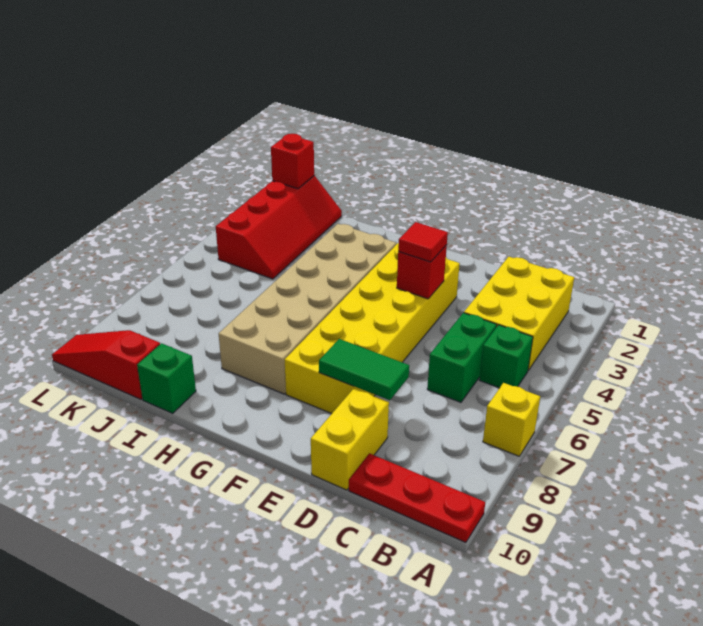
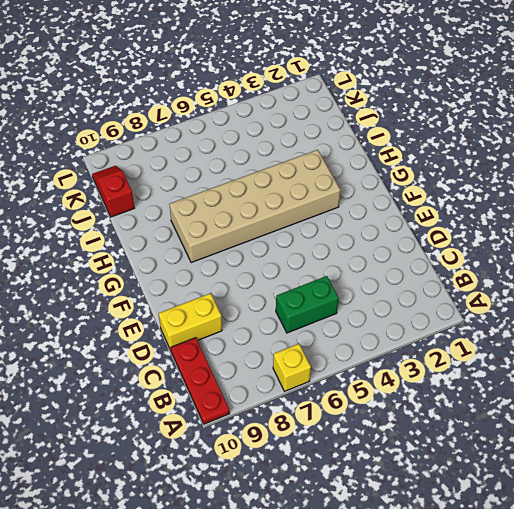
red 1x2 slope [92,166,134,217] -> red 1x3 slope [52,330,160,399]
none -> yellow 2x3 brick [464,257,574,370]
none -> green 1x1 brick [479,325,533,388]
none -> yellow 2x6 brick [285,243,460,414]

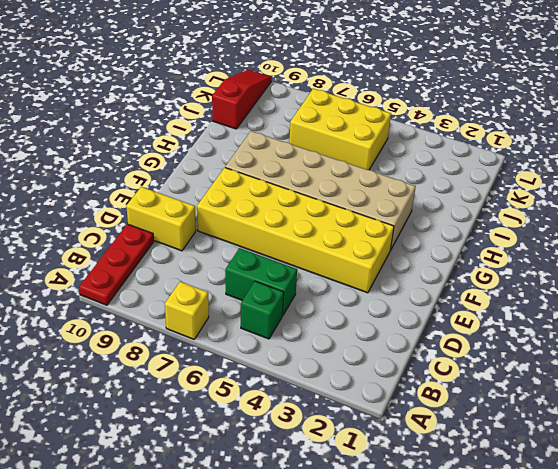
yellow 2x3 brick [289,89,391,170] -> yellow 2x3 brick moved to [464,257,574,370]
none -> green 1x1 brick [137,343,196,413]
none -> red 2x4 slope [216,176,342,279]
none -> green 1x2 tile [319,339,409,400]

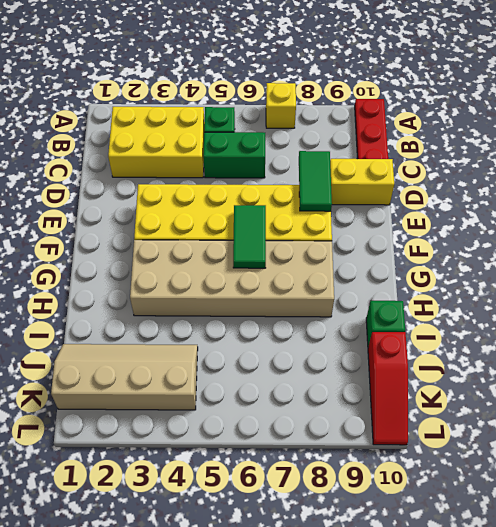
green 1x2 tile [233,205,266,268] -> none
tan 2x4 slope [51,344,198,410] -> red 2x4 slope [216,176,342,279]
none -> red 1x1 brick [397,245,447,299]
none -> red 1x1 brick [271,134,314,189]
none -> red 1x1 tile [398,222,448,262]

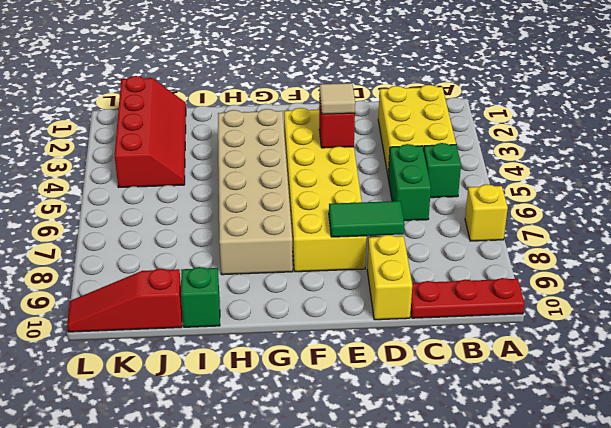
tan 1x1 tile [320,83,355,114] -> red 1x1 tile [398,222,448,262]
none -> red 1x1 brick [271,134,314,189]

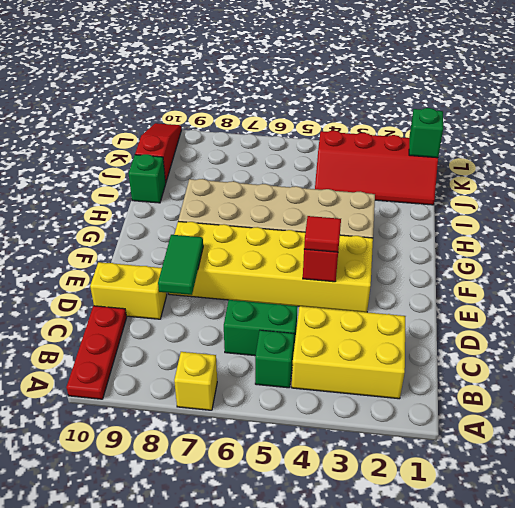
green 1x1 brick [409,108,443,158] -> red 1x1 brick [271,134,314,189]

